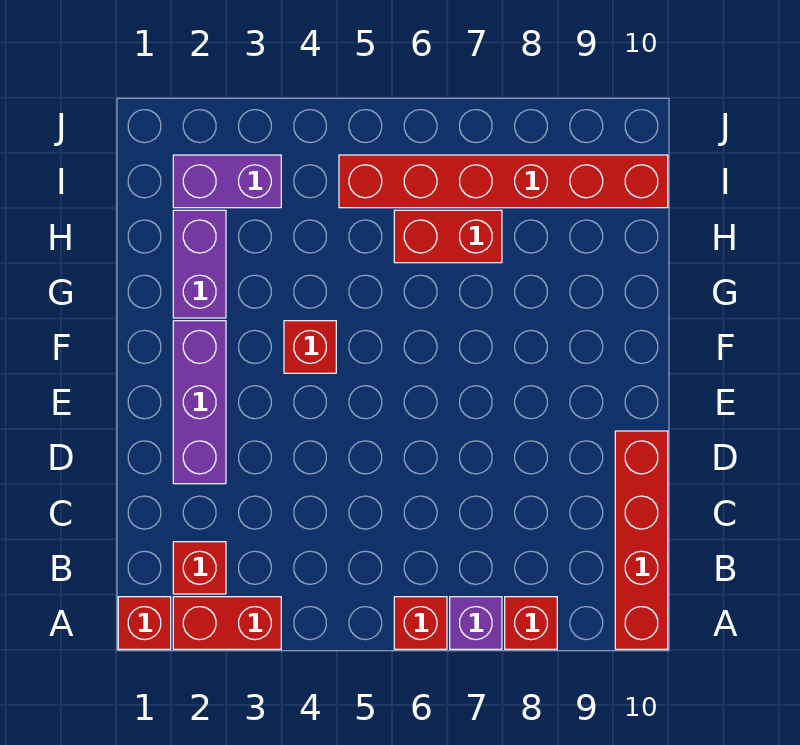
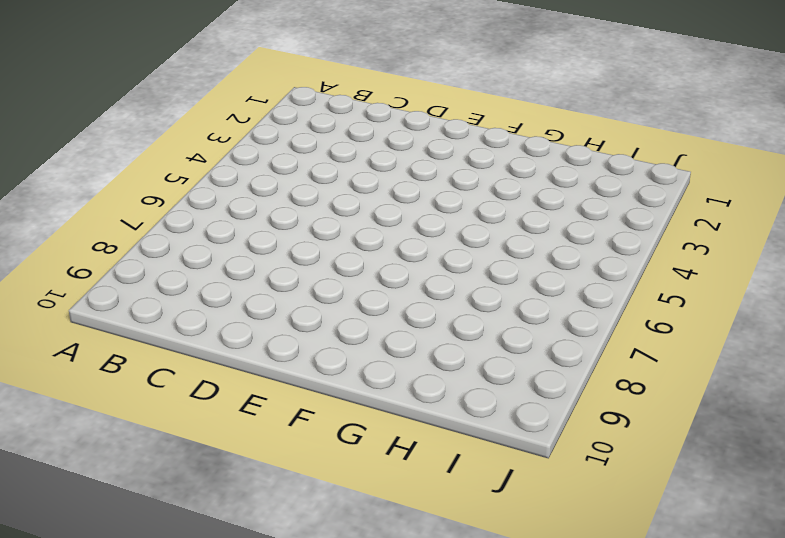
none -> red 1x1 brick [118,597,171,649]
none -> red 1x2 brick [173,597,281,649]
none -> red 1x1 brick [394,597,447,649]

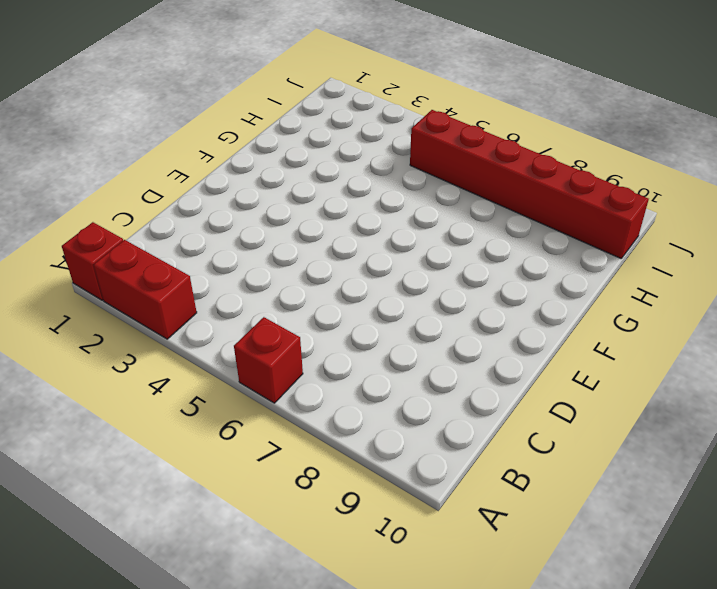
none -> purple 1x1 brick [450,597,502,649]
none -> red 1x1 brick [505,597,557,649]
none -> red 1x4 brick [615,431,668,649]

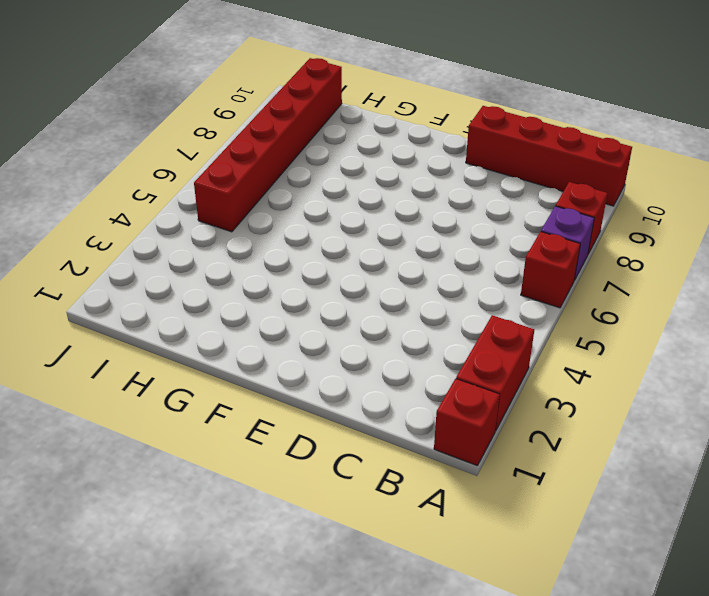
none -> red 1x1 brick [173,542,226,594]
none -> purple 1x3 brick [173,321,226,484]
none -> red 1x1 brick [284,321,336,373]

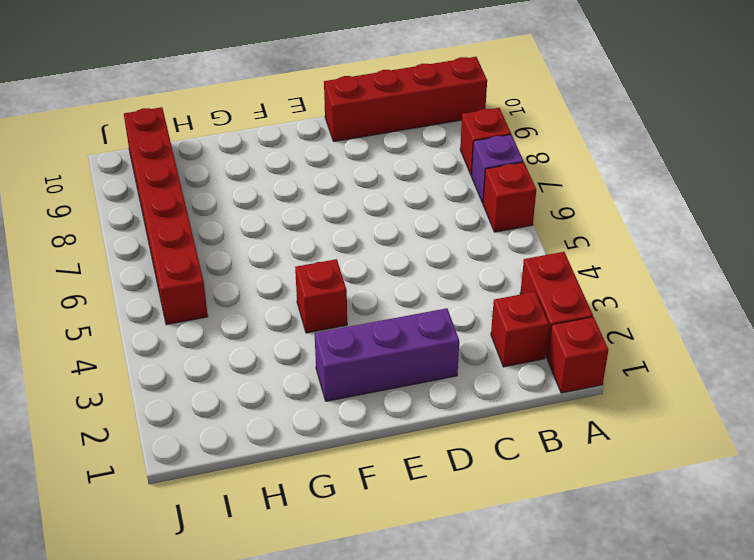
none -> purple 1x2 brick [173,210,226,318]
none -> red 1x2 brick [394,210,502,263]
none -> purple 1x2 brick [173,155,281,208]

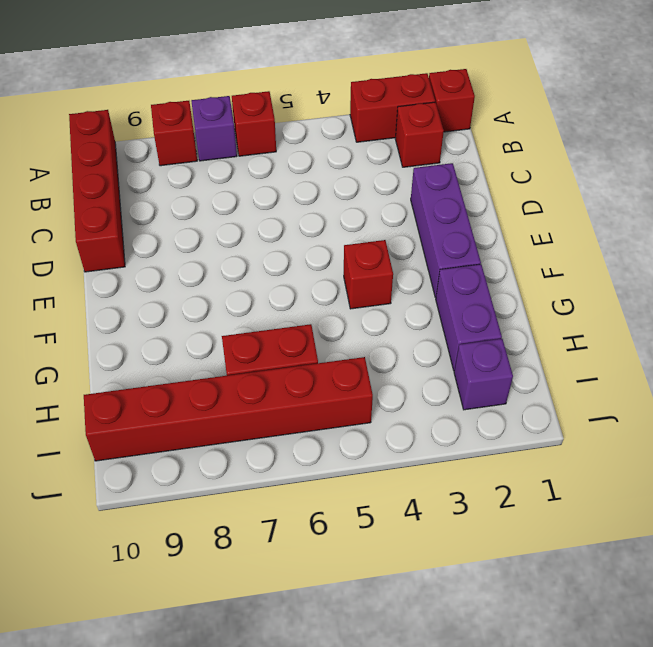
purple 1x1 brick [454,339,513,410] -> purple 1x2 brick [173,155,281,208]

